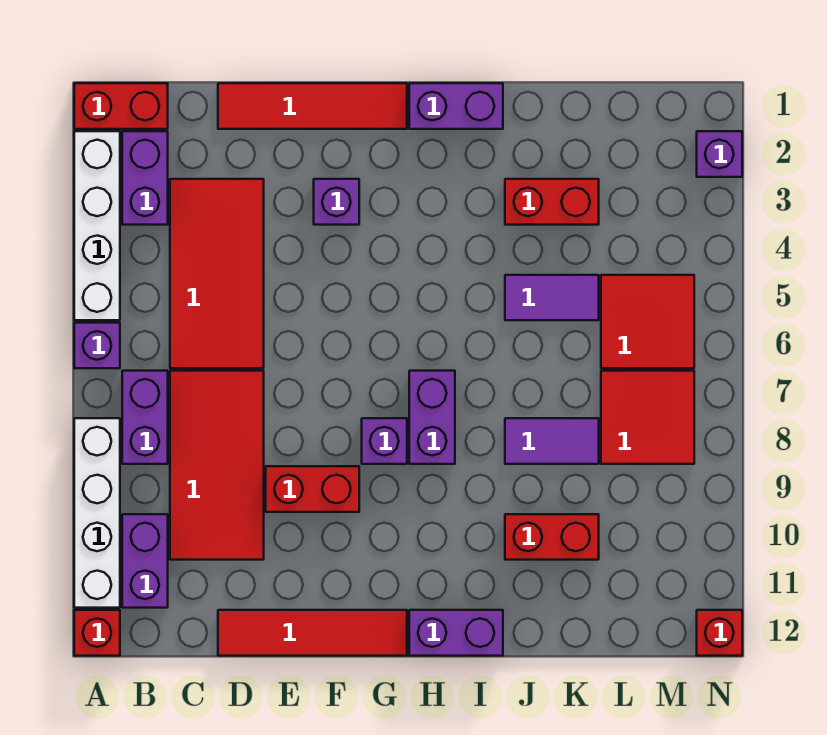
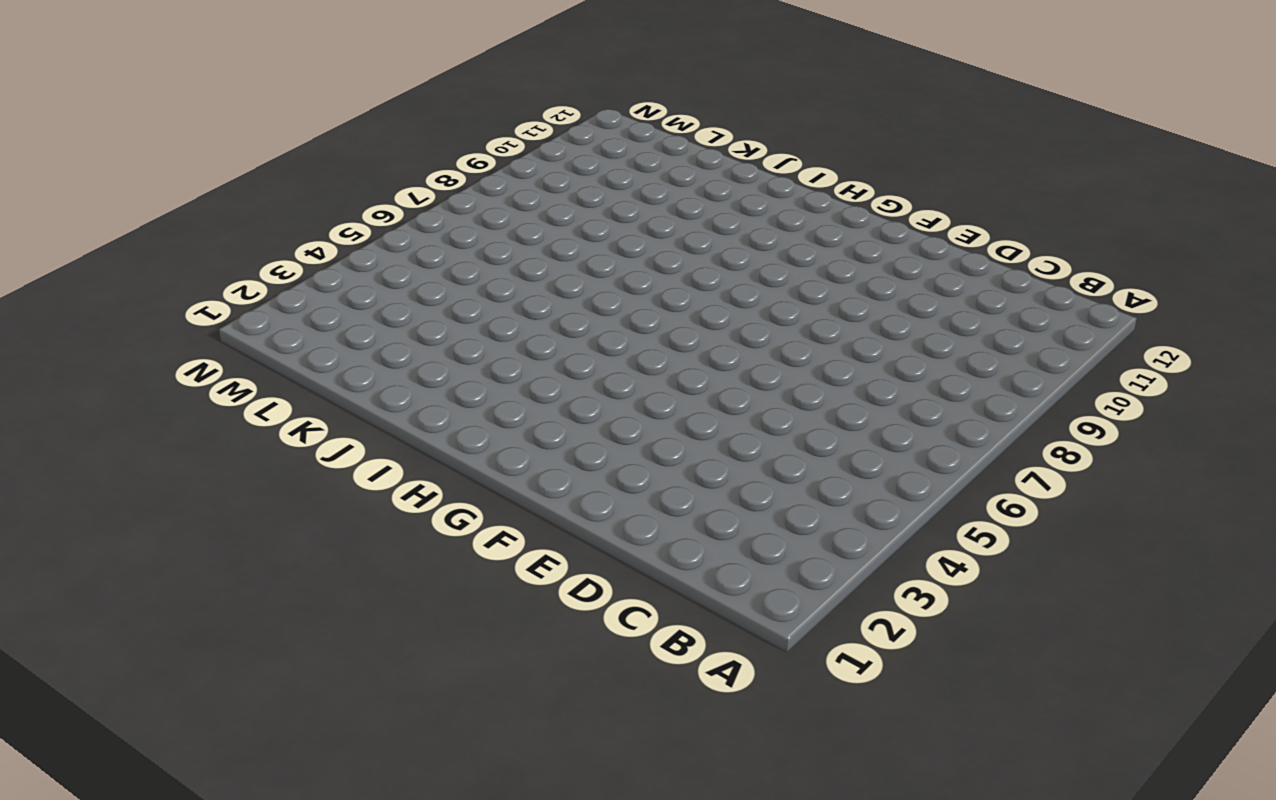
none -> red 1x2 brick [74,83,168,129]
none -> white 1x4 brick [74,131,120,320]
none -> purple 1x1 brick [74,323,120,368]

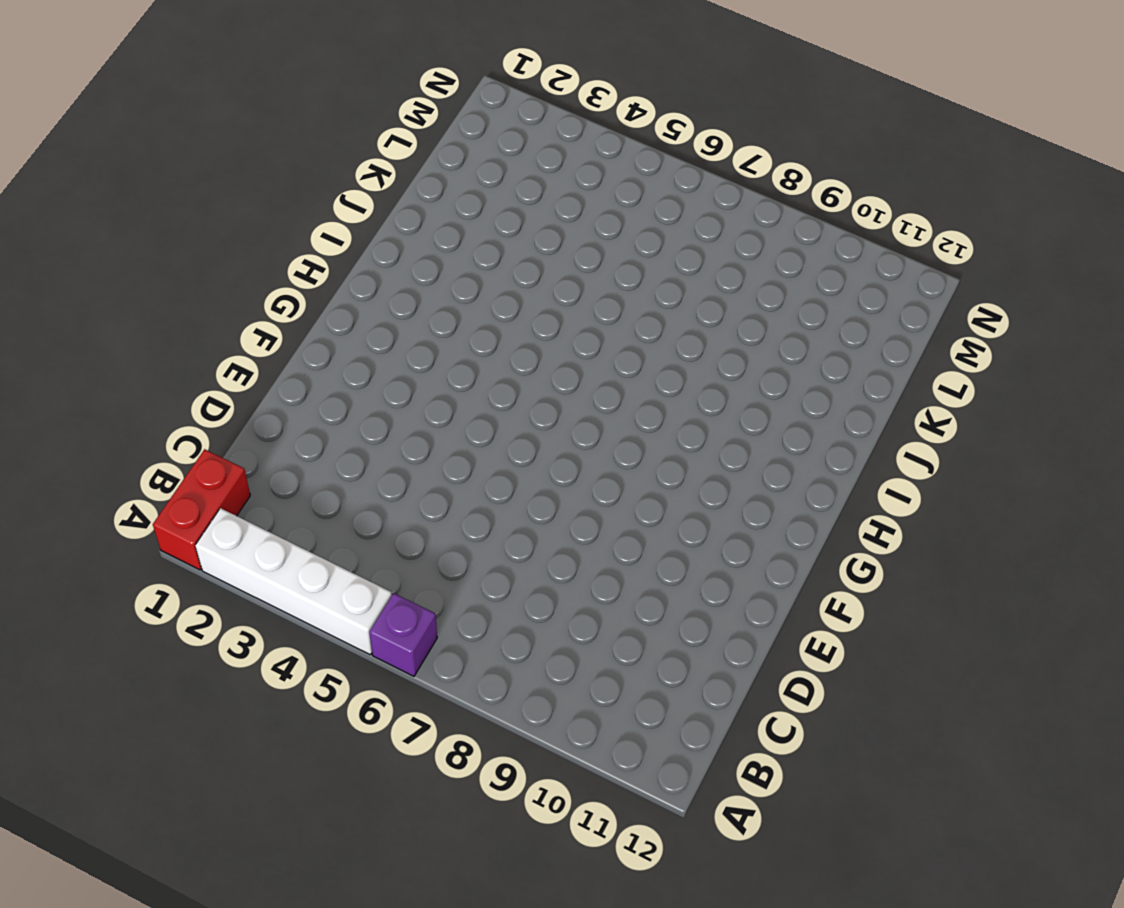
none -> white 1x4 brick [74,418,120,608]
none -> red 1x1 brick [74,610,120,656]
none -> purple 1x2 brick [122,131,168,225]

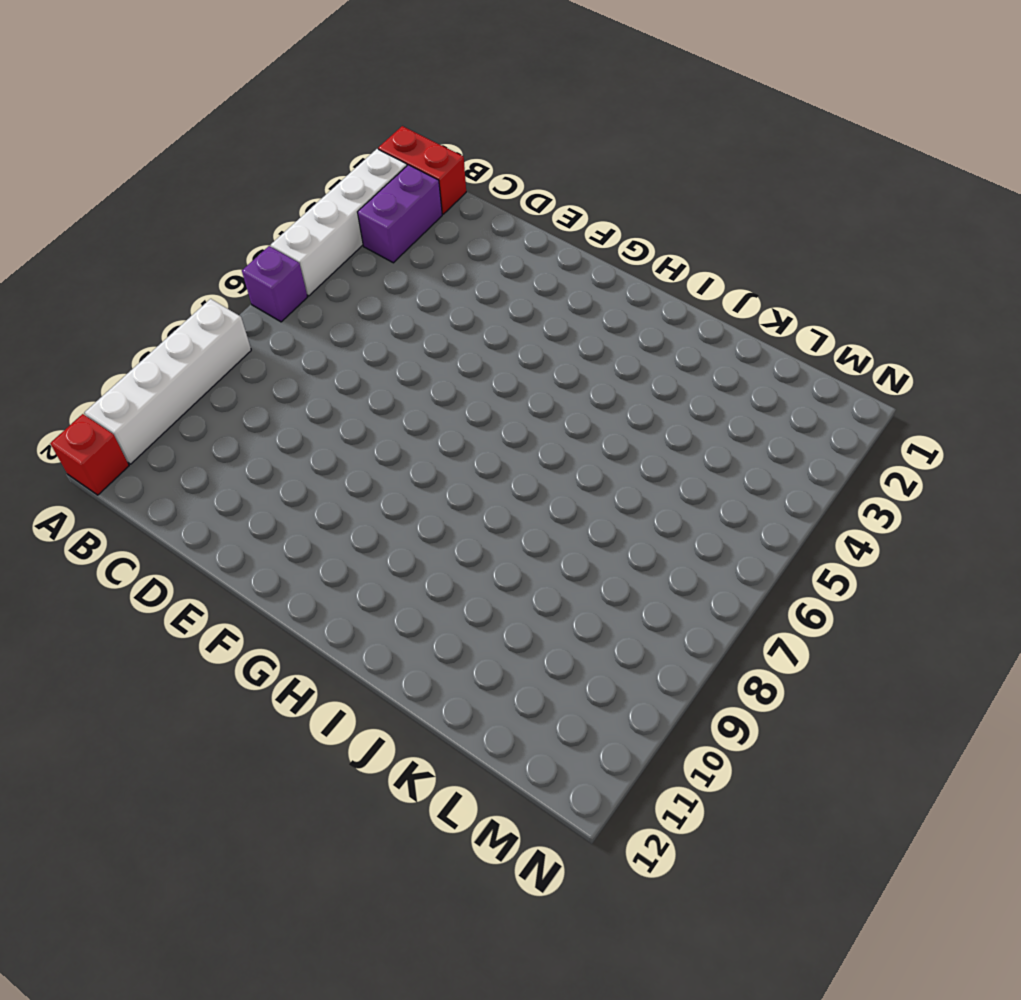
none -> purple 1x2 brick [122,371,168,464]
none -> purple 1x2 brick [122,514,168,608]
none -> red 2x4 tile [170,179,264,368]

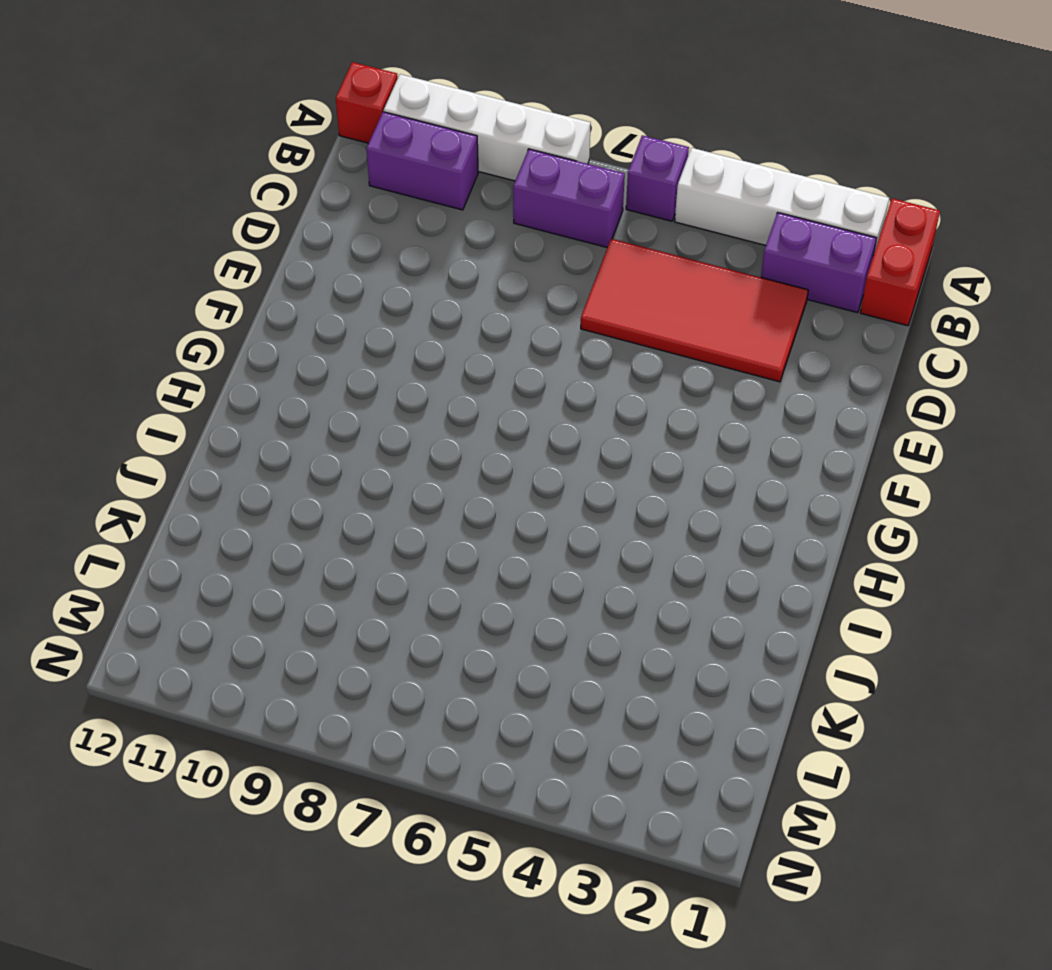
none -> red 2x4 tile [170,371,264,560]
none -> red 1x4 tile [218,83,407,129]
none -> red 1x4 tile [218,610,407,656]

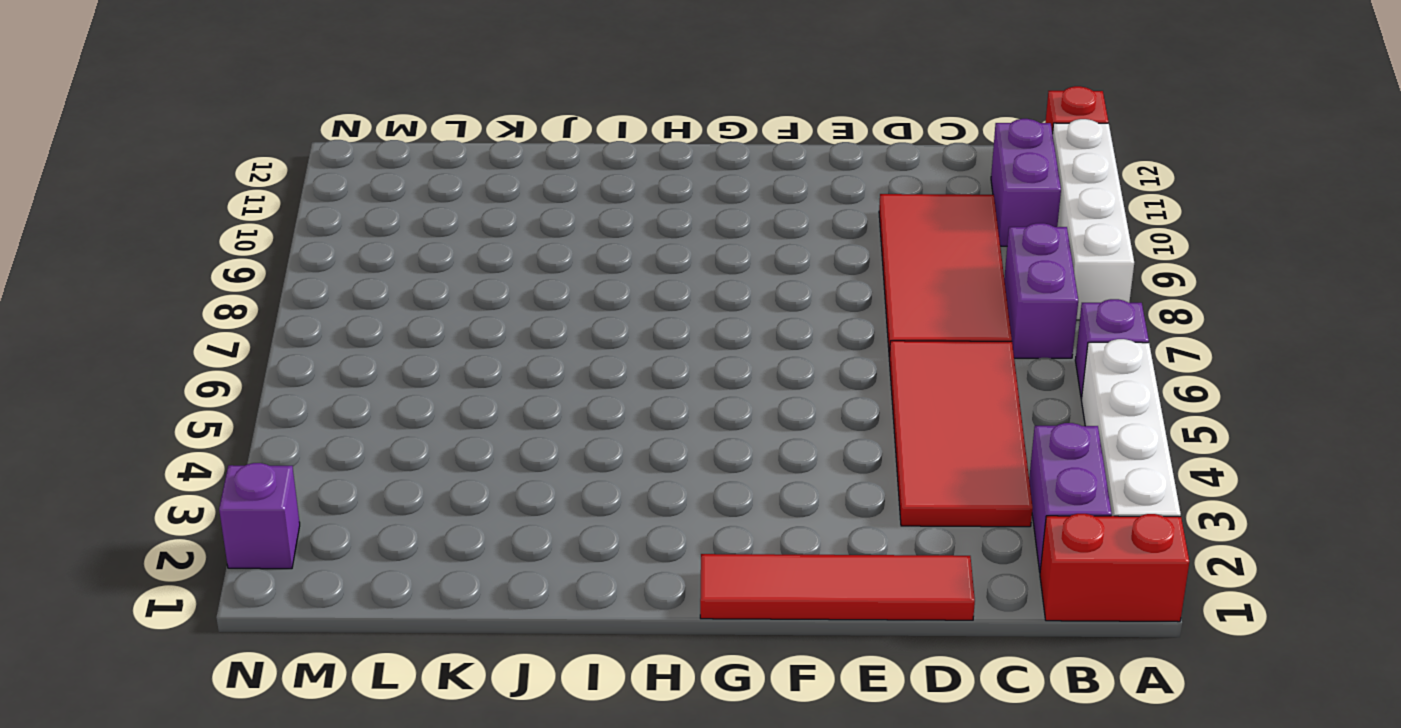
none -> red 1x4 tile [218,610,407,656]
none -> red 1x2 brick [266,466,359,512]
none -> purple 1x1 brick [314,179,359,225]

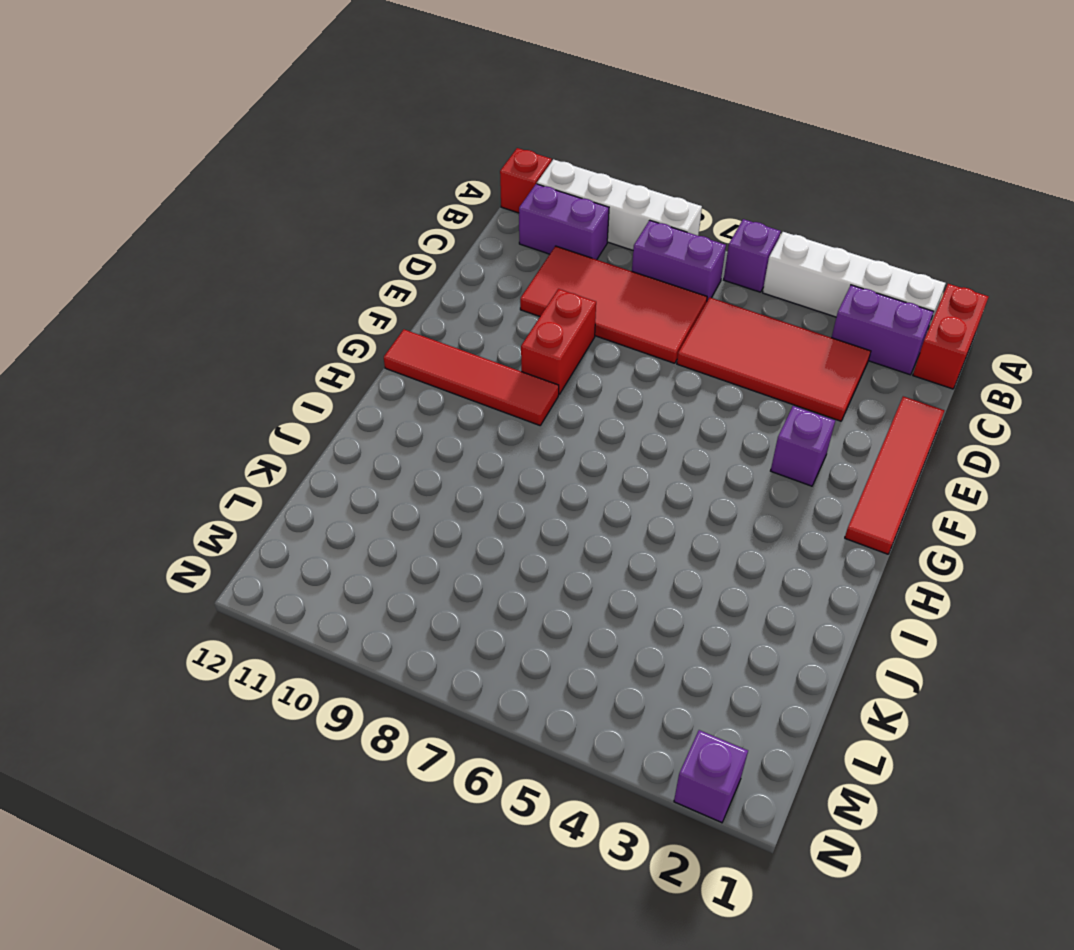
red 1x4 tile [384,329,559,425] -> red 1x4 tile turned to [218,610,407,656]
none -> purple 1x1 brick [362,418,407,464]
none -> purple 1x2 brick [409,83,503,129]
none -> purple 1x2 brick [409,371,455,464]

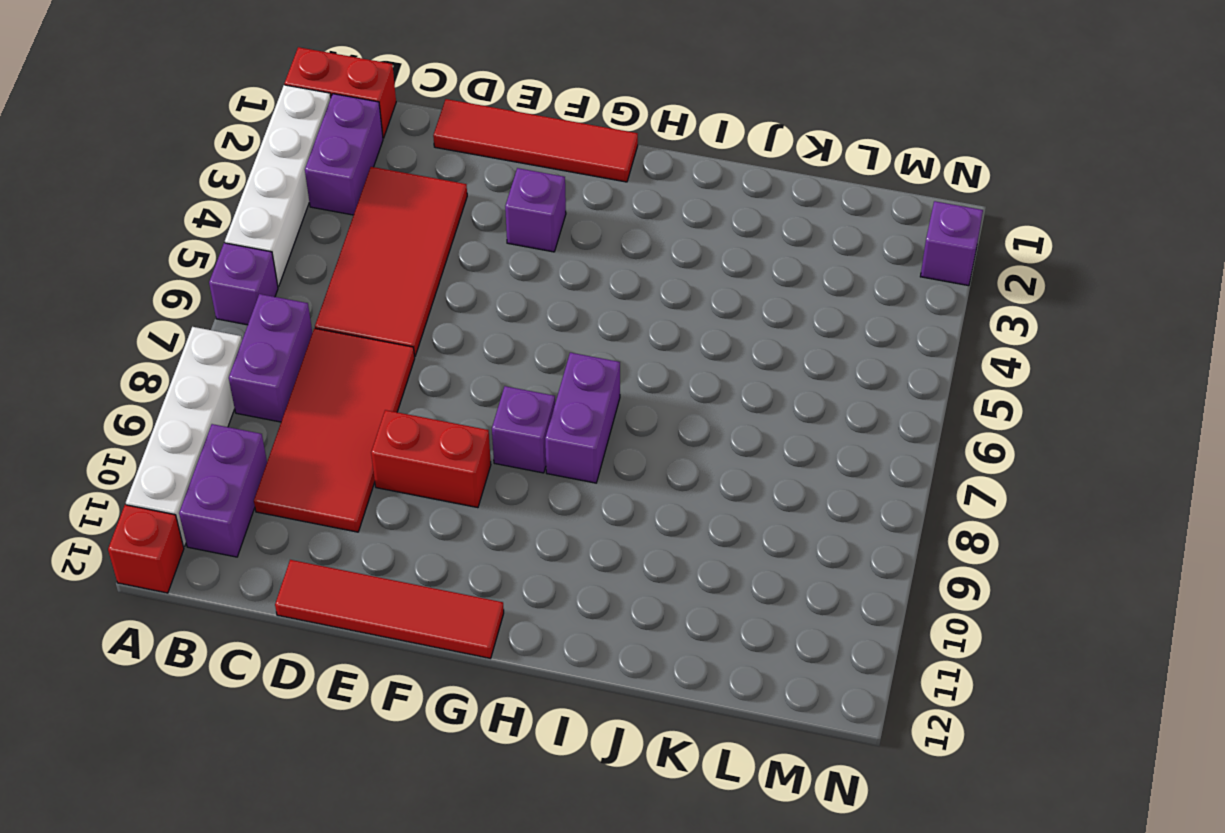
none -> purple 1x2 brick [409,83,503,129]
none -> purple 1x2 brick [409,610,503,656]
none -> red 1x2 brick [505,179,599,225]

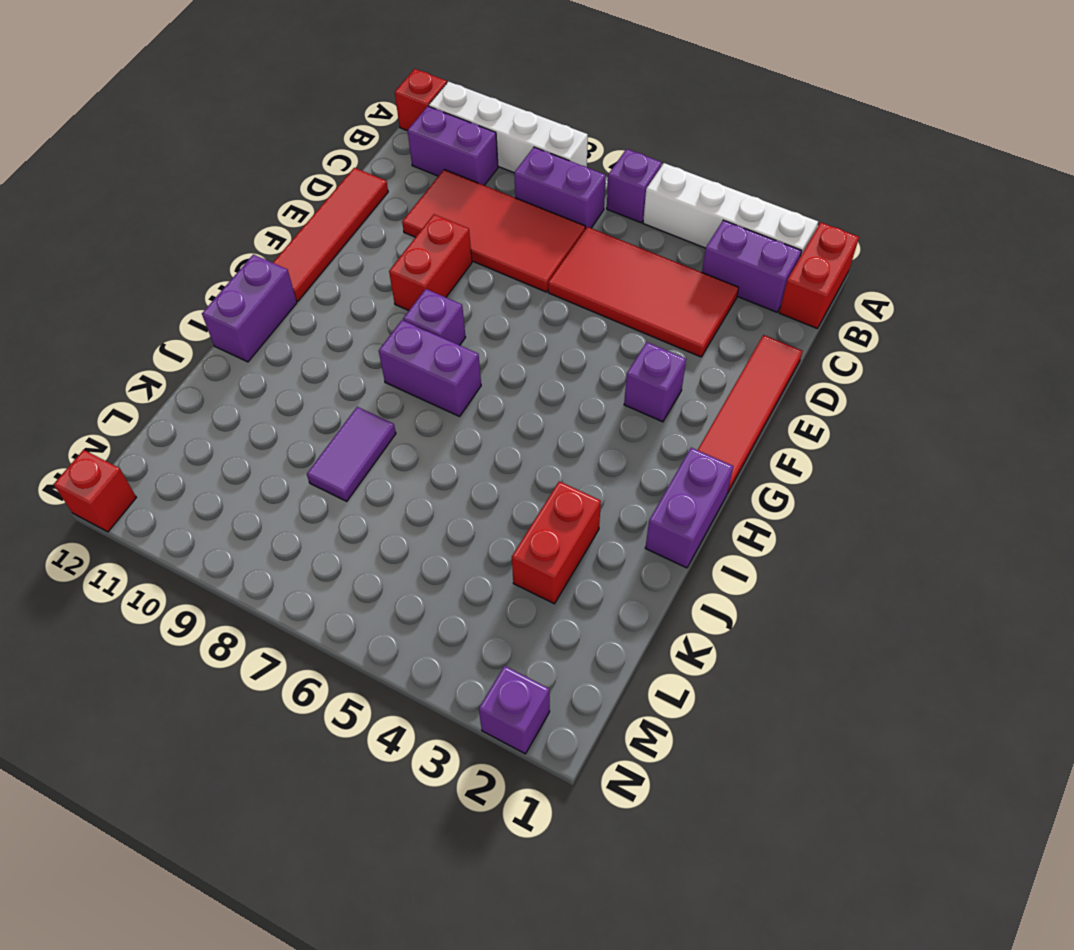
none -> purple 1x2 tile [505,275,599,320]
none -> red 1x2 brick [505,514,599,560]
none -> red 2x2 tile [601,275,694,368]

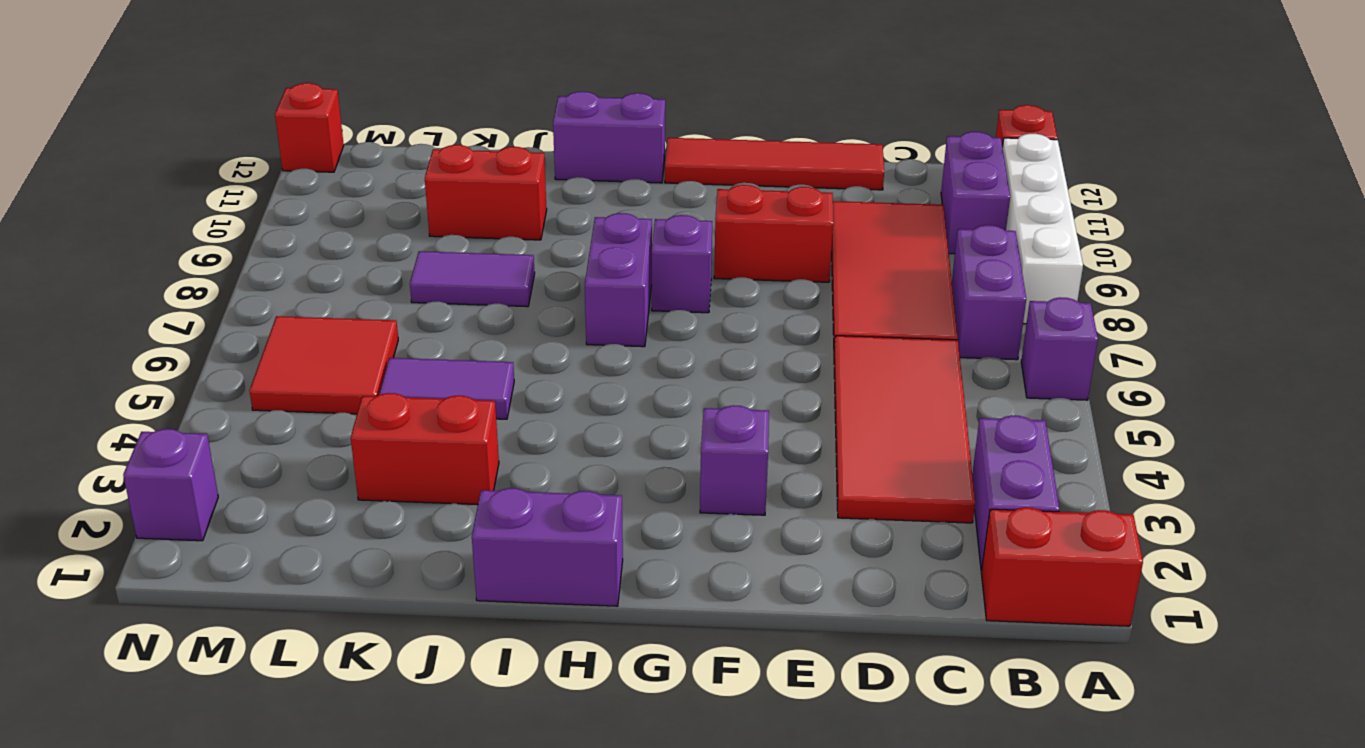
none -> white 1x4 brick [74,131,120,320]
none -> red 1x4 tile [218,83,407,129]
none -> red 2x2 tile [601,371,694,464]

